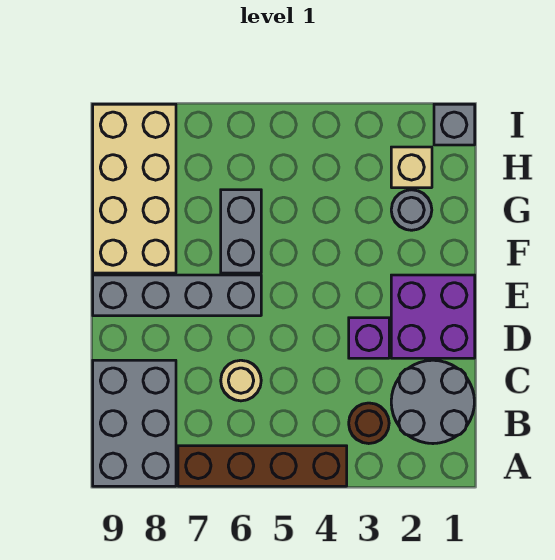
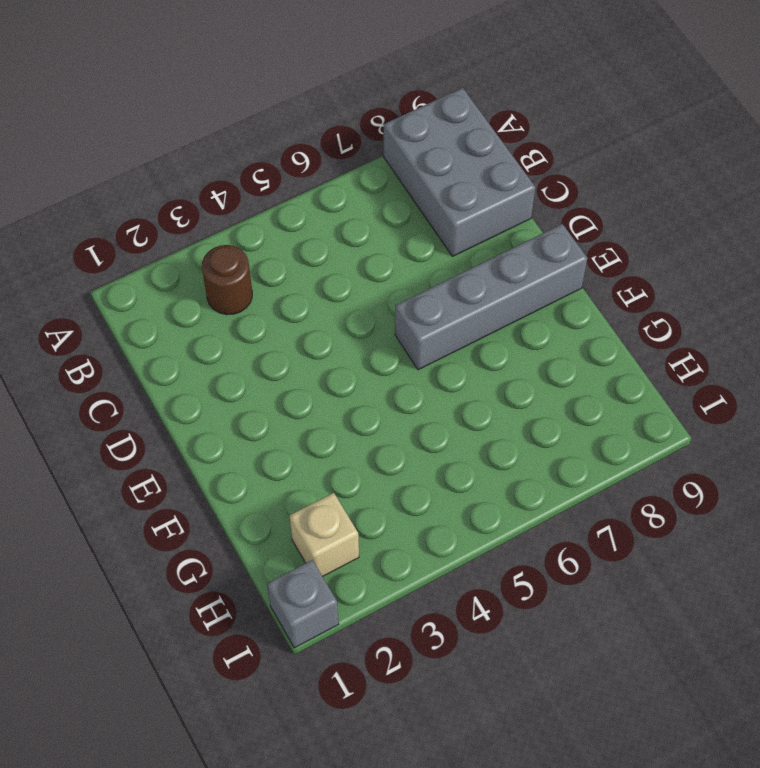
none -> brown 1x4 brick [178,446,347,486]
none -> grey 2x2 round brick [391,360,474,444]
none -> tan 1x1 round brick [221,360,261,401]

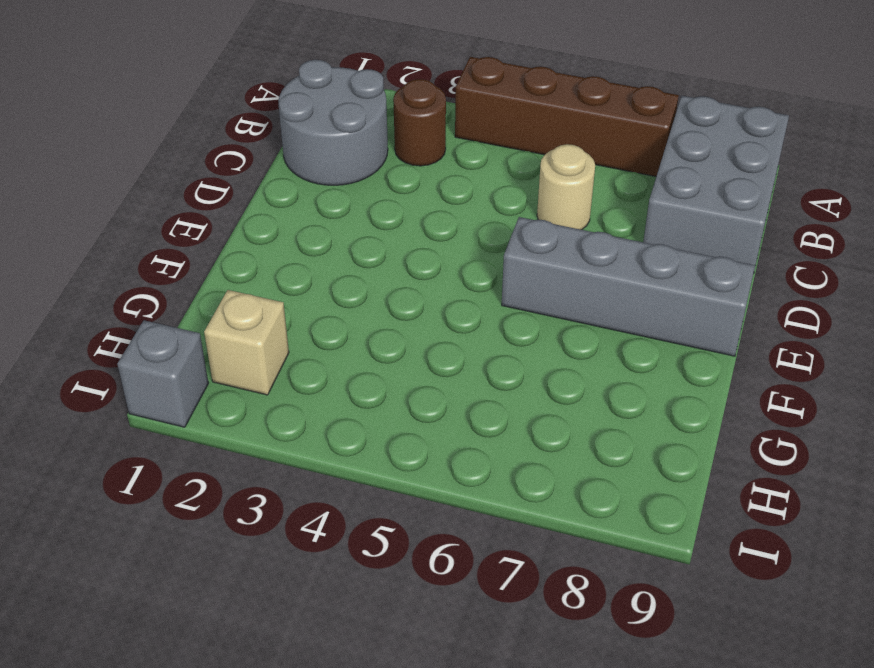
none -> purple 2x2 brick [391,275,475,358]
none -> purple 1x1 brick [349,318,389,358]
none -> grey 1x2 brick [221,190,261,273]

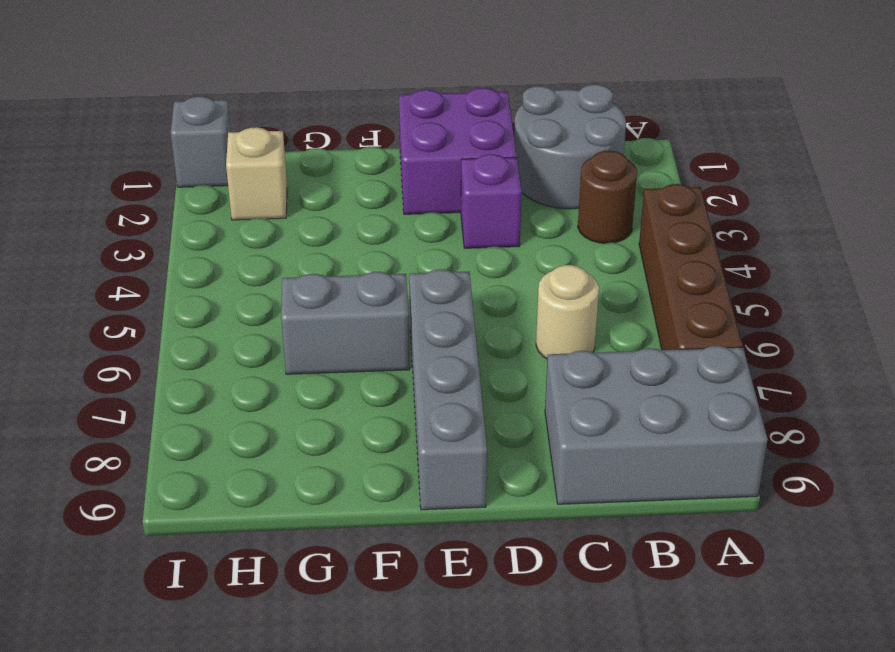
none -> tan 2x4 brick [93,104,176,273]
none -> grey 1x1 round brick [391,190,432,230]

